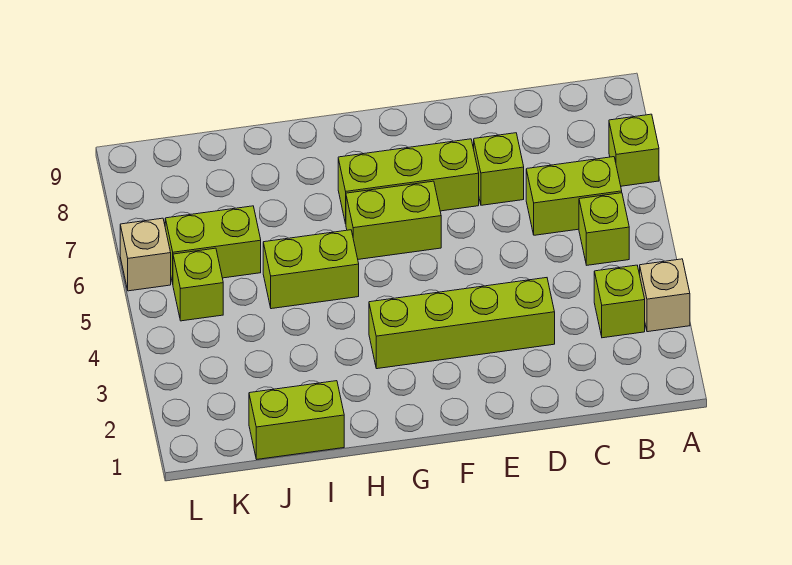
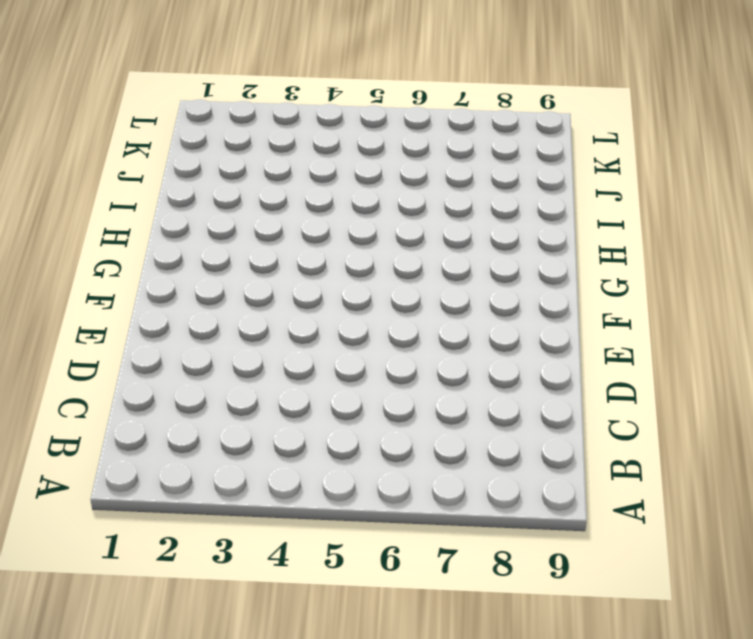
none -> tan 1x1 brick [640,259,690,332]
none -> lime 1x1 brick [609,114,659,186]
none -> lime 1x1 brick [594,265,645,338]

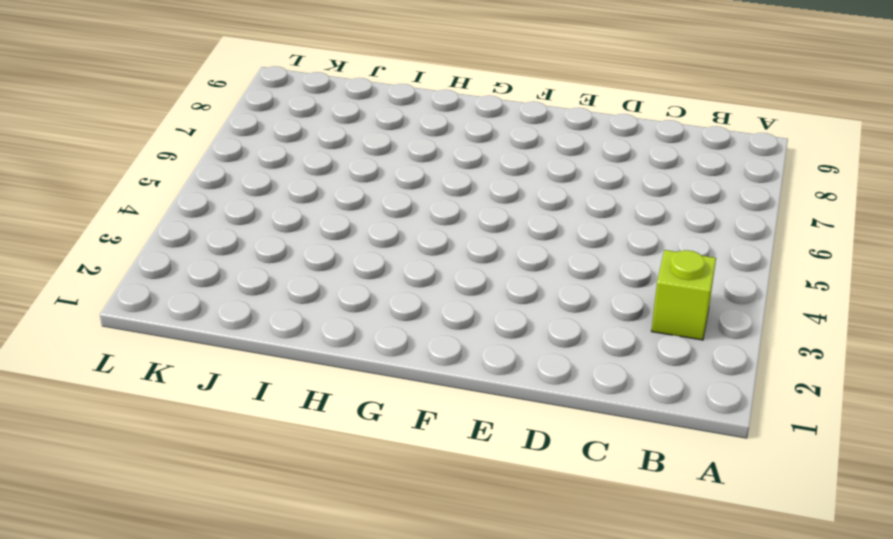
none -> tan 1x1 brick [640,259,690,332]
none -> lime 1x1 brick [609,114,659,186]
none -> lime 1x1 brick [579,193,629,265]

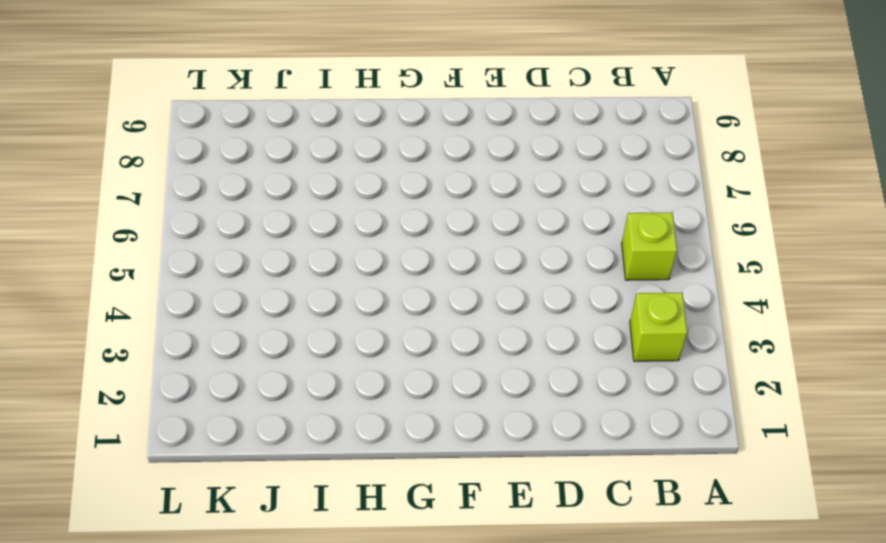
none -> tan 1x1 brick [640,259,690,332]
none -> lime 1x1 brick [609,114,659,186]
none -> lime 1x2 brick [526,157,622,235]

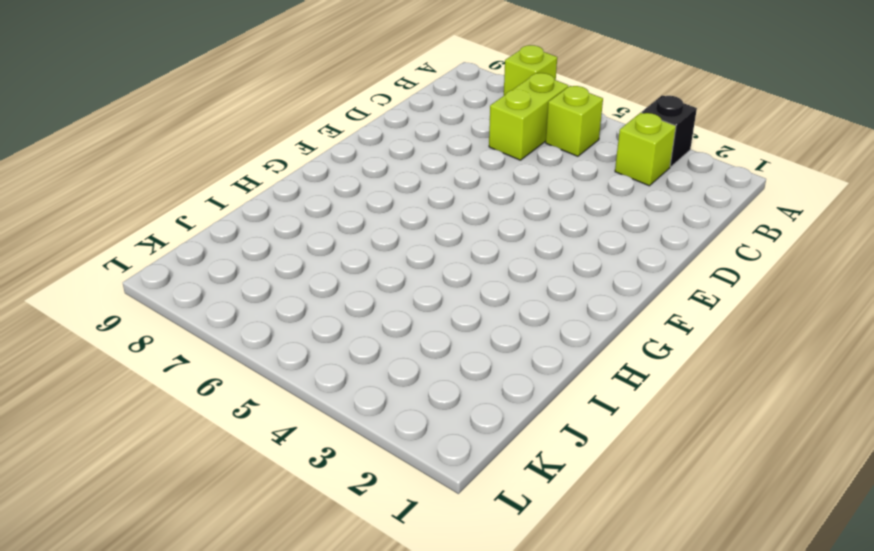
black 1x1 brick [642,95,697,167] -> tan 1x1 brick [640,259,690,332]
none -> lime 1x4 brick [369,278,555,369]
none -> lime 1x1 brick [474,133,524,205]
none -> lime 1x3 brick [338,139,479,224]

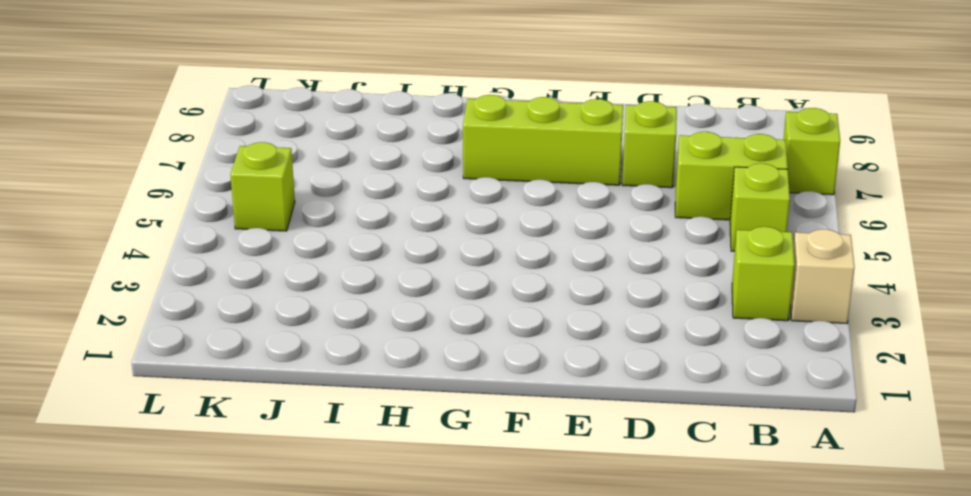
none -> lime 1x4 brick [369,278,555,369]
none -> lime 1x2 brick [346,181,441,259]
none -> lime 1x2 brick [263,230,359,309]

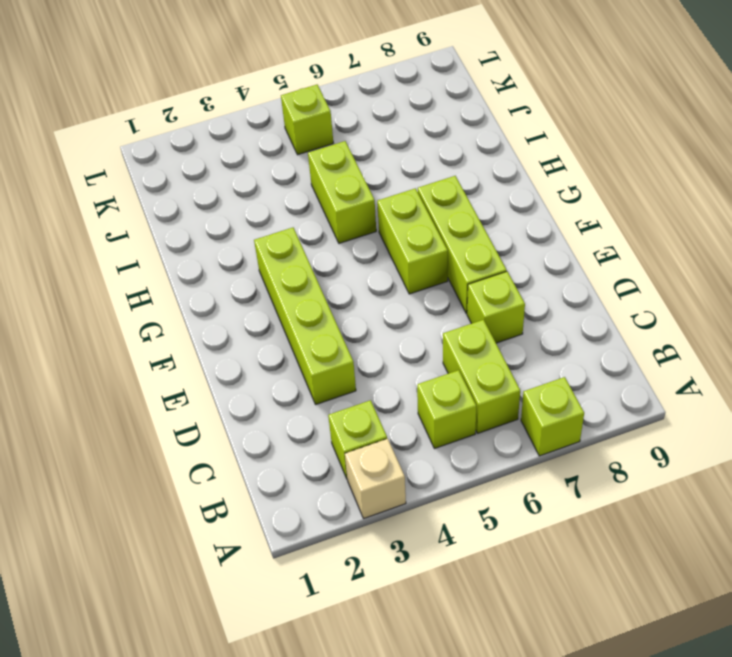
none -> lime 1x2 brick [249,381,344,459]
none -> lime 1x2 brick [165,206,261,283]
none -> tan 1x1 brick [120,218,171,291]

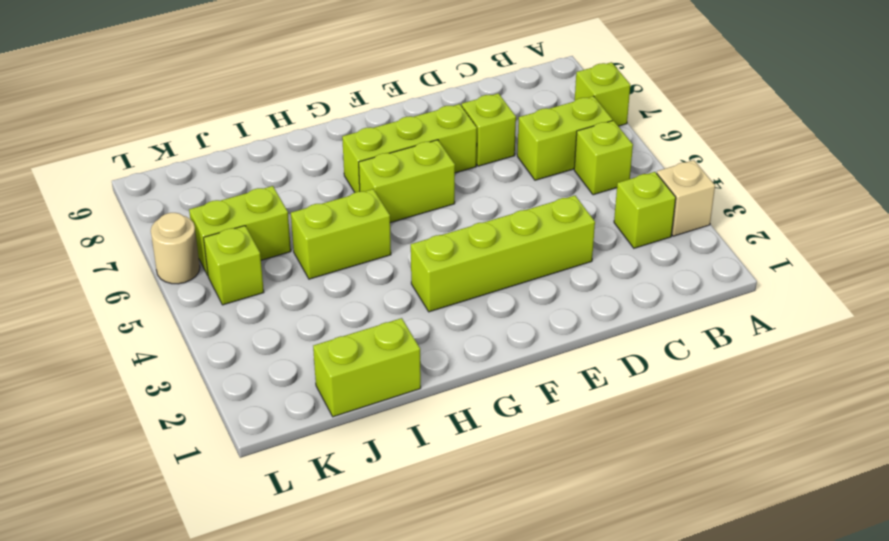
tan 1x1 round brick [151,213,200,284] -> tan 1x1 brick [120,218,171,291]

